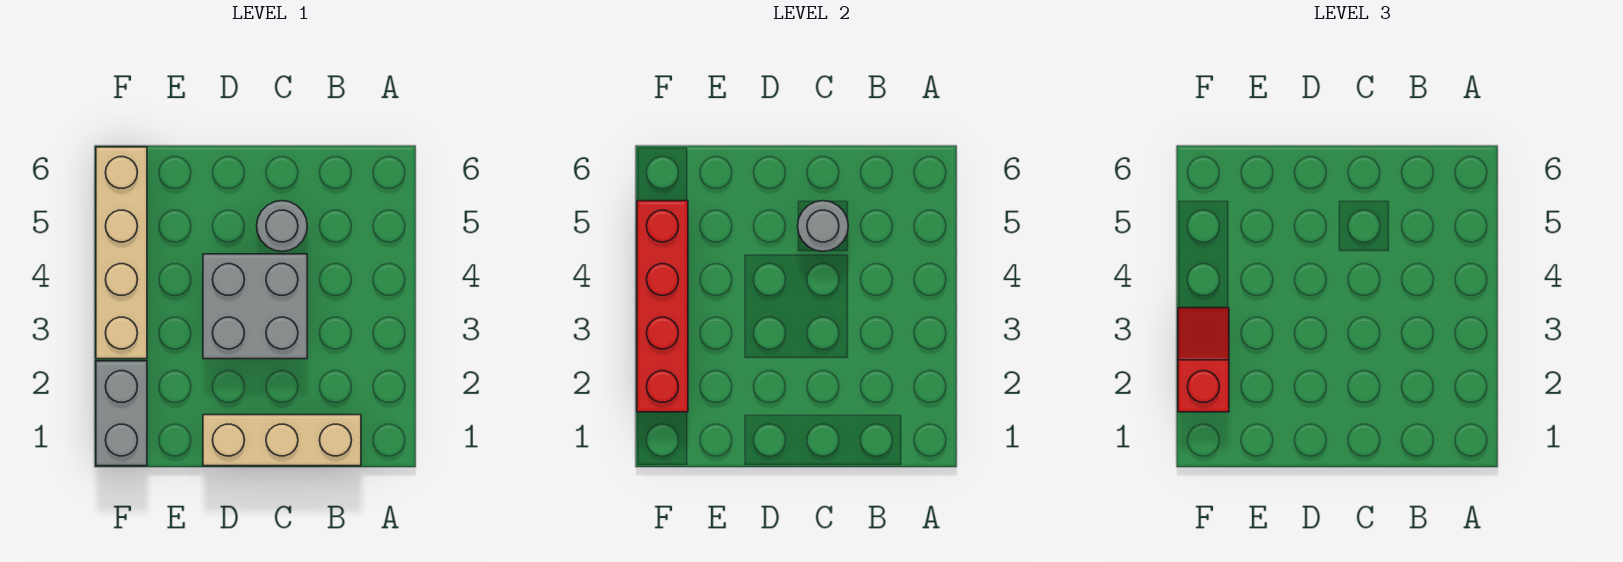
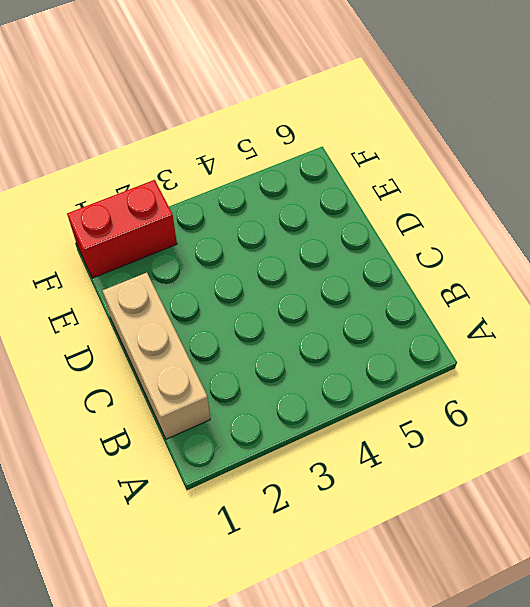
red 1x2 brick [67,180,177,278] -> grey 1x2 brick [96,361,147,466]
none -> grey 2x2 brick [203,254,307,359]
none -> grey 1x1 round brick [257,201,307,251]

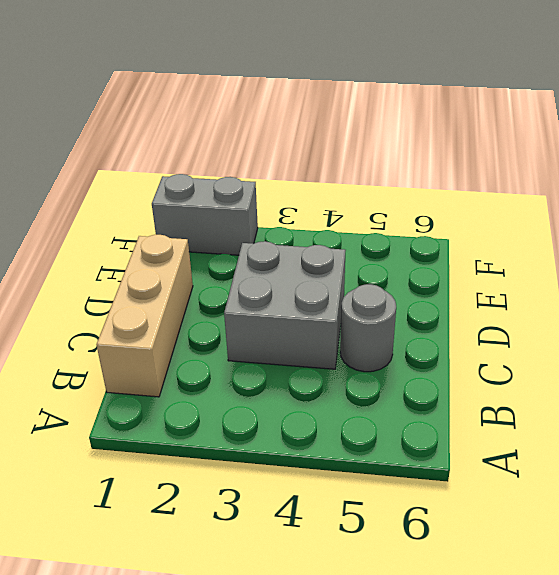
none -> tan 1x4 brick [96,147,147,359]
none -> grey 1x1 round brick [798,201,848,251]

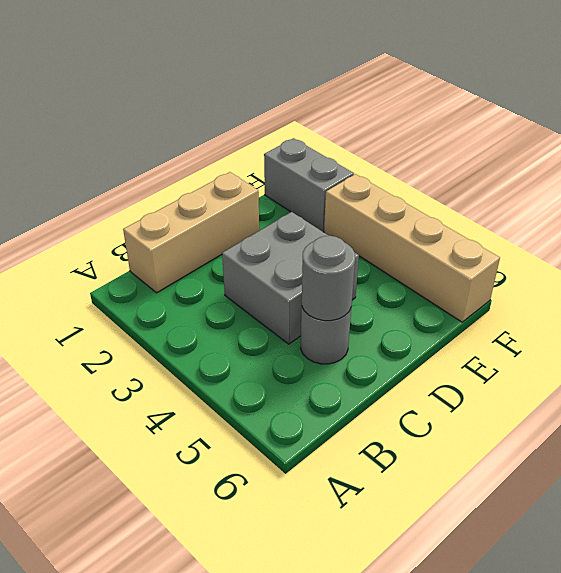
none -> red 1x4 brick [637,201,688,412]
none -> red 1x2 slope [1178,308,1229,412]

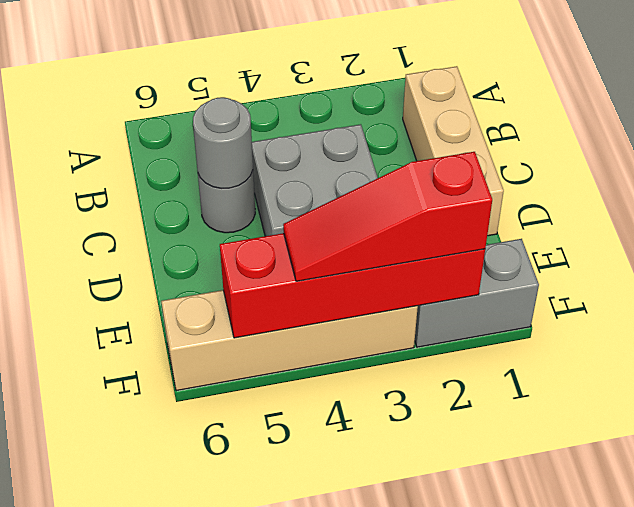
red 1x3 slope [283,152,492,281] -> red 1x2 slope [1178,308,1229,412]

